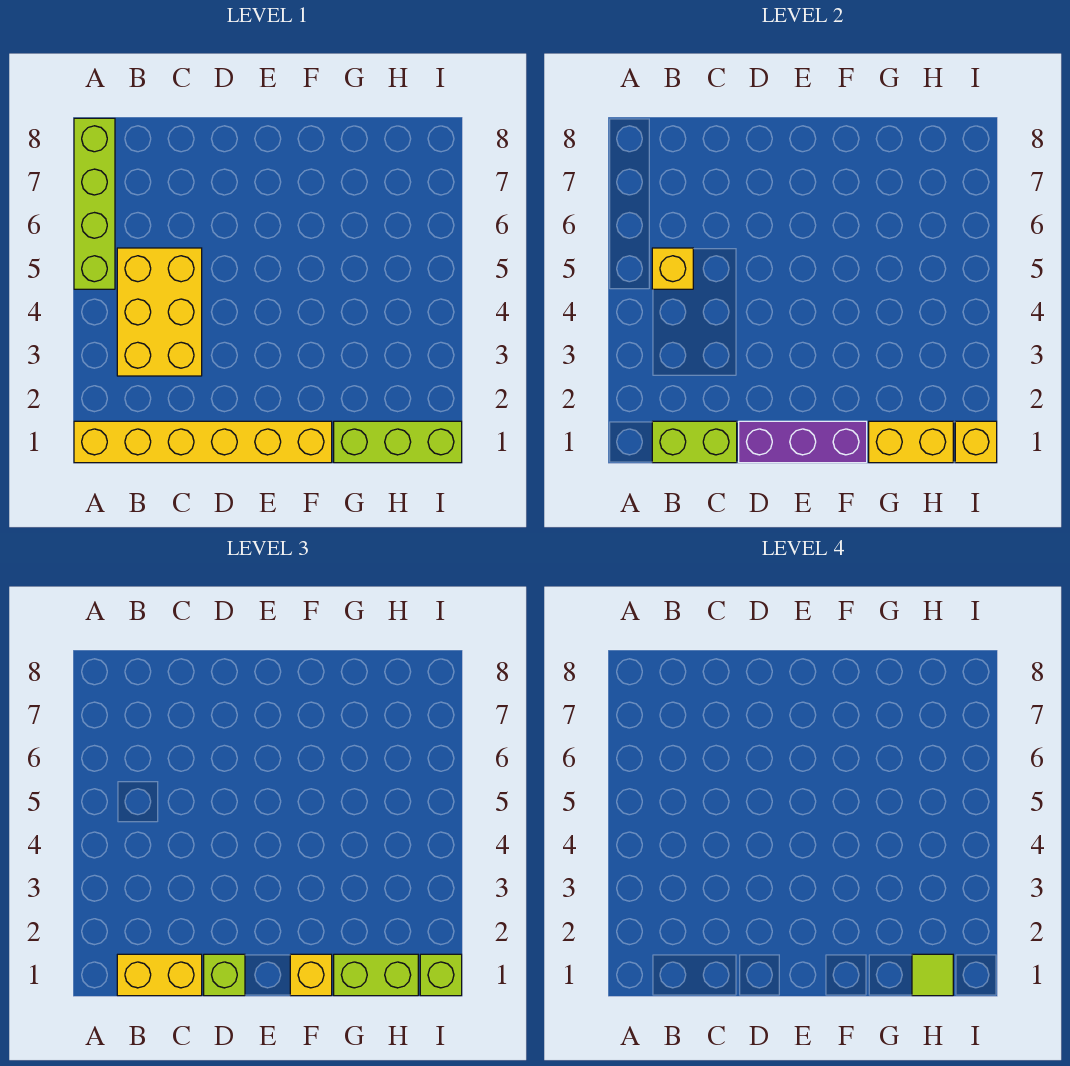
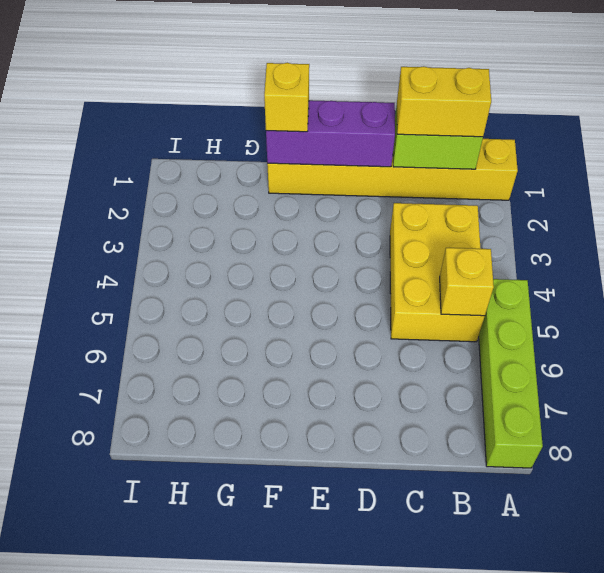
none -> lime 1x3 brick [334,421,462,463]
none -> yellow 1x2 brick [869,421,953,463]
none -> yellow 1x1 brick [955,421,997,463]

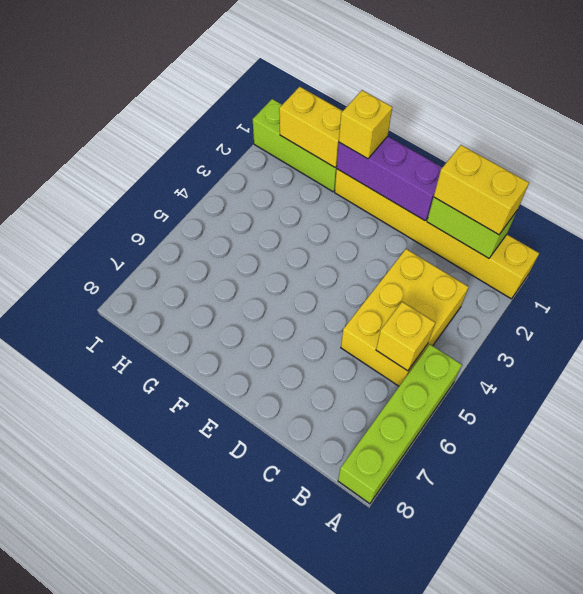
none -> yellow 1x1 brick [955,421,997,463]
none -> lime 1x1 brick [204,954,245,996]
none -> lime 1x2 brick [334,954,418,996]

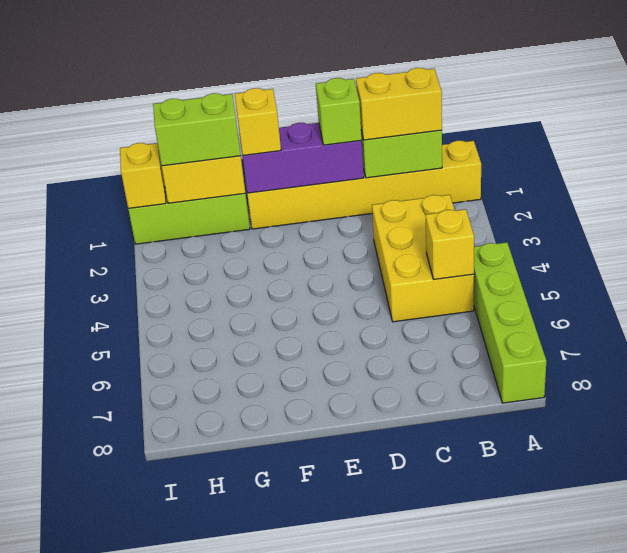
none -> lime 1x1 brick [420,954,462,996]
none -> lime 1x1 tile [912,954,953,996]

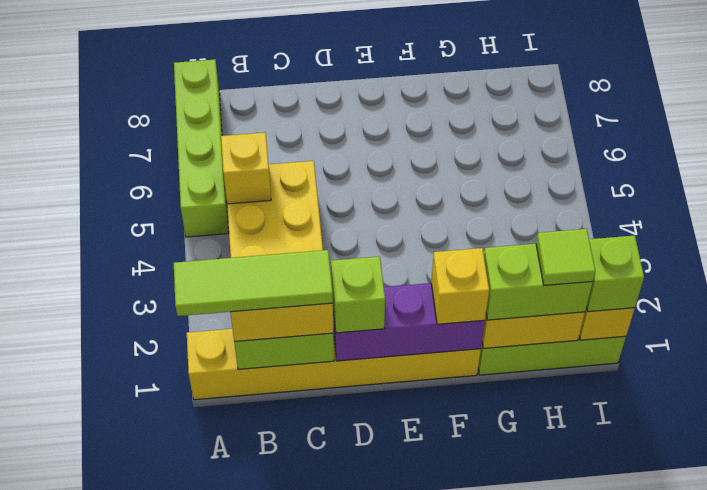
lime 1x3 tile [174,250,333,316] -> none

